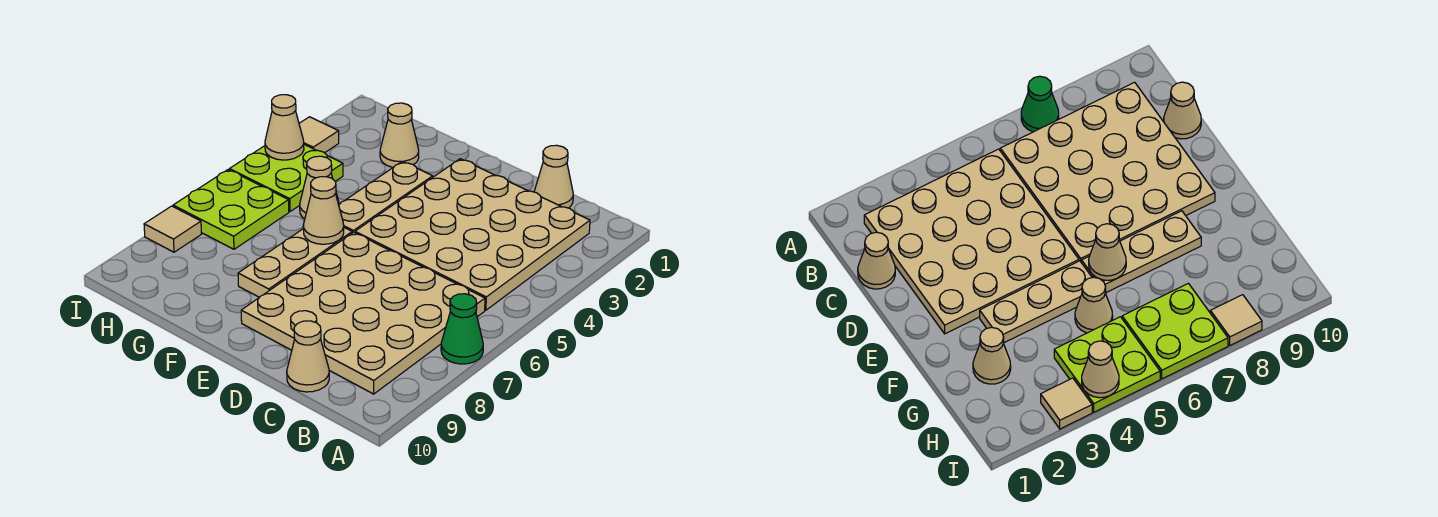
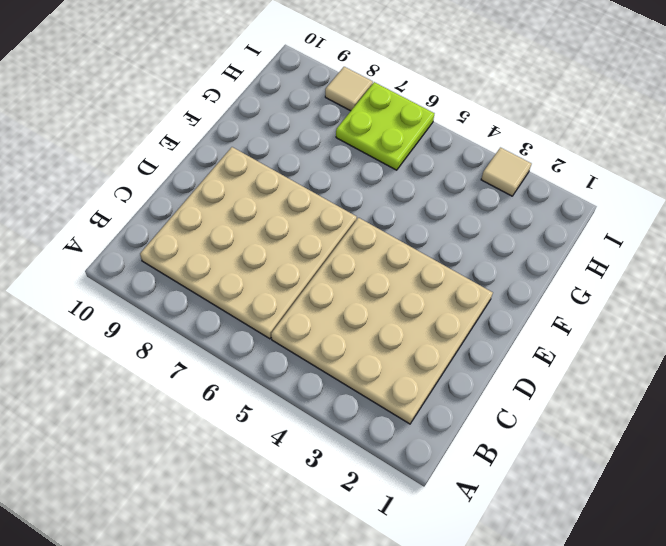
none -> green 1x1 cone [441,294,483,364]
none -> tan 1x1 cone [534,145,573,208]
none -> tan 1x1 cone [287,321,329,392]

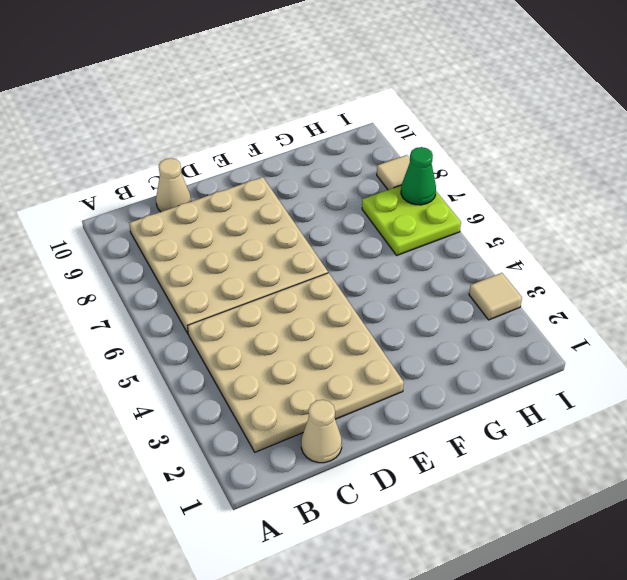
green 1x1 cone [401,147,436,205] -> green 1x1 cone moved to [441,294,483,364]
none -> tan 1x3 plate [339,161,433,233]
none -> tan 1x3 plate [238,228,352,297]
none -> tan 1x1 cone [380,103,419,167]

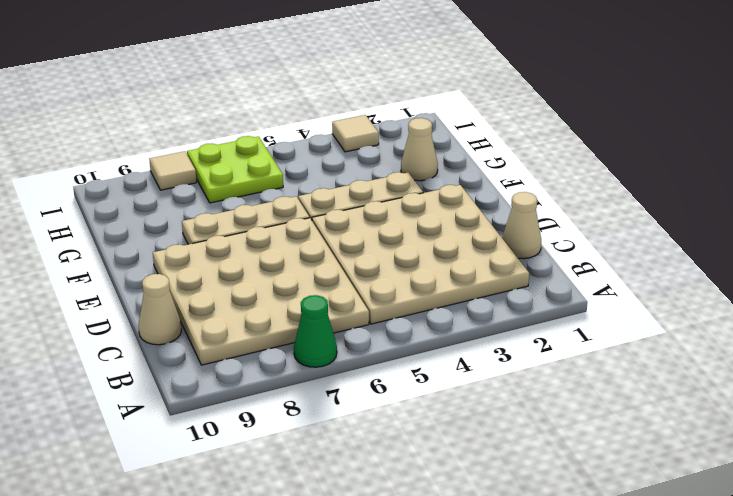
none -> tan 1x1 cone [300,156,339,219]
none -> lime 2x2 plate [230,145,343,212]
none -> tan 1x1 cone [303,177,344,244]

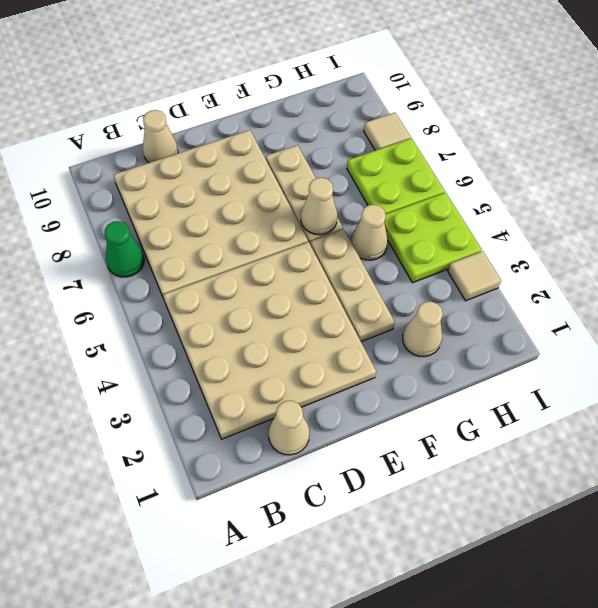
none -> tan 1x1 cone [265,95,304,160]

